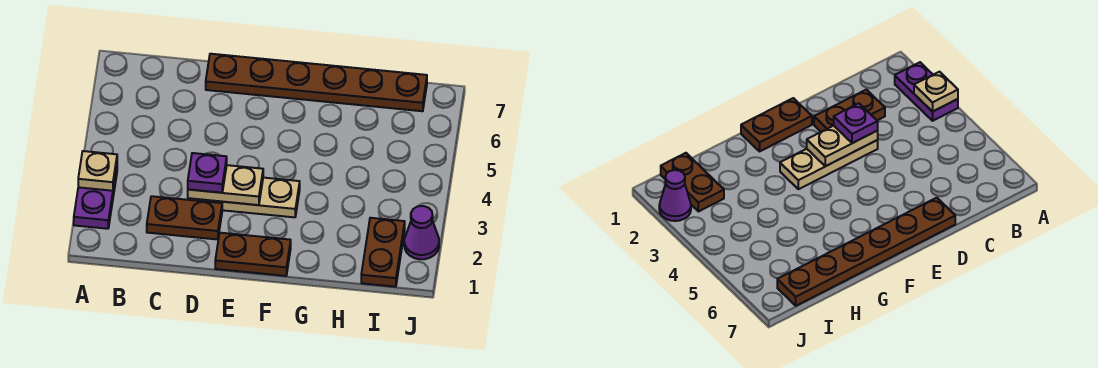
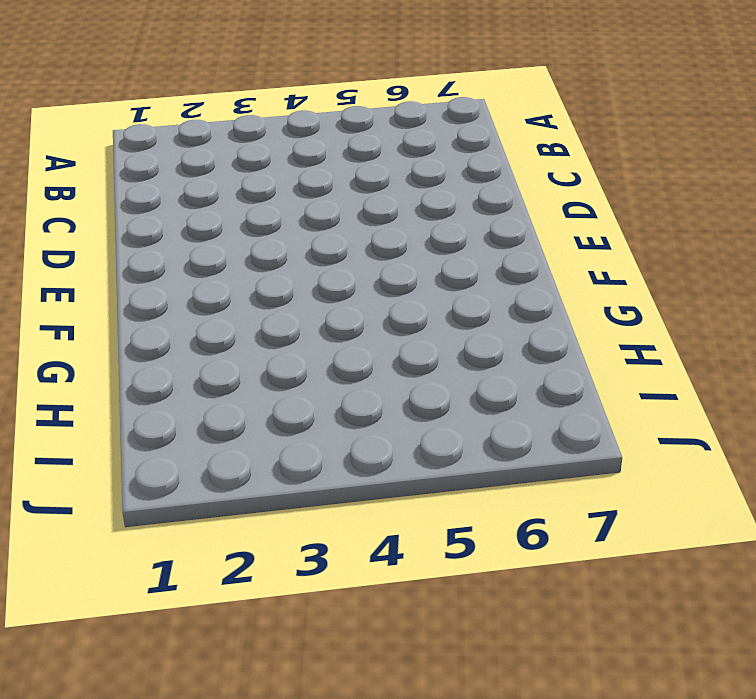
none -> purple 1x2 plate [74,168,117,229]
none -> brown 1x2 plate [147,196,222,240]

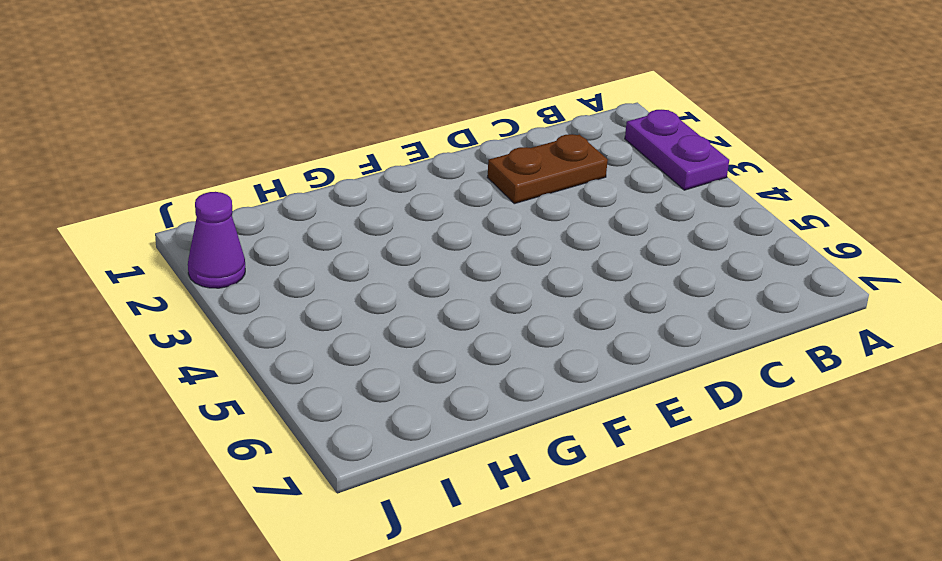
none -> tan 1x3 plate [188,178,300,217]
none -> brown 1x6 plate [206,54,427,111]

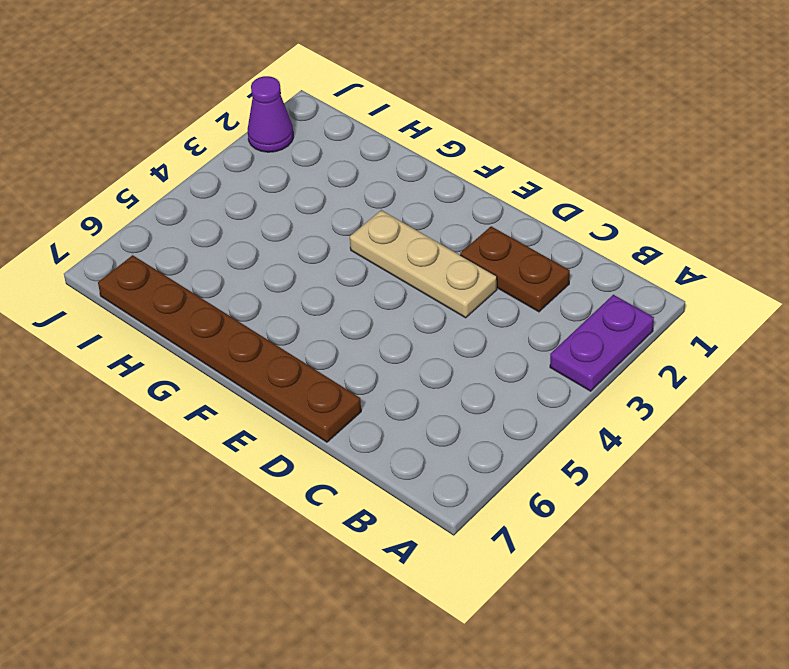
none -> brown 1x2 plate [215,233,291,276]
none -> brown 1x2 plate [361,218,405,287]

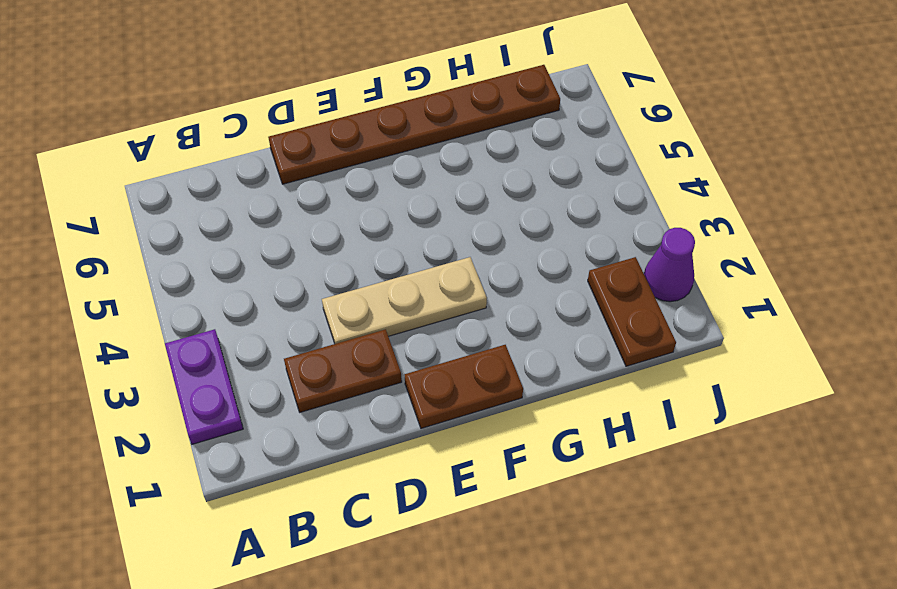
none -> tan 1x1 plate [78,151,117,191]
none -> tan 1x2 plate [188,165,263,205]

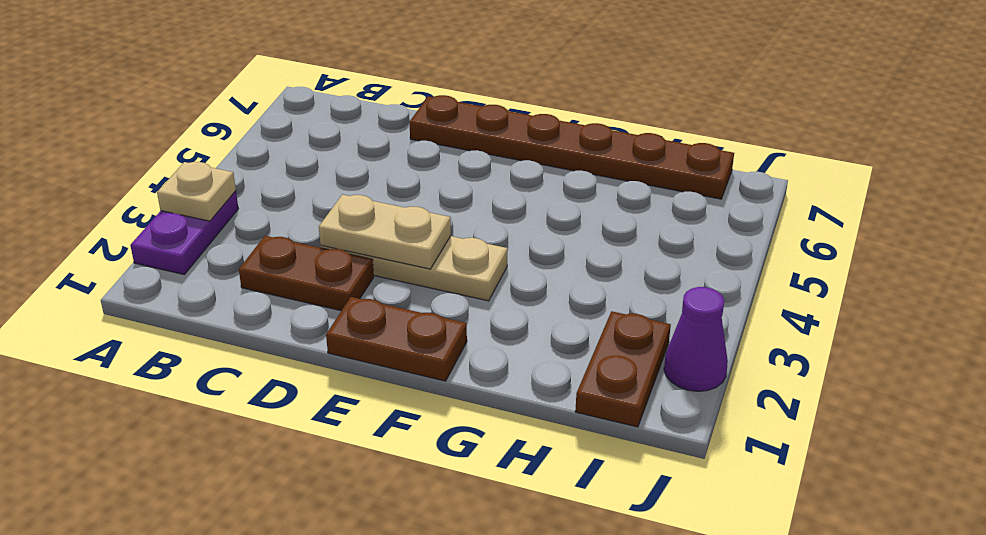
none -> purple 1x1 plate [188,153,227,193]

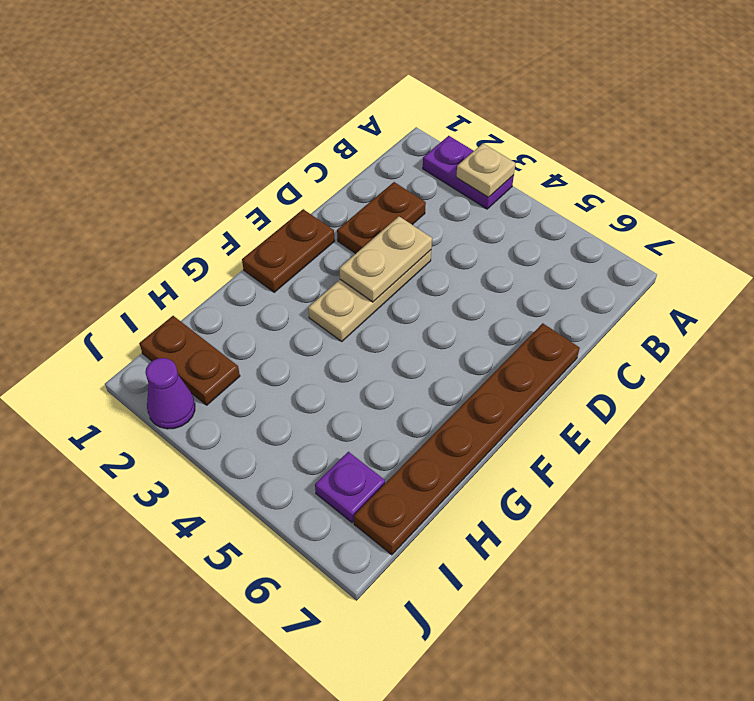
purple 1x1 plate [315,452,385,523] -> purple 1x1 plate moved to [188,153,227,193]

